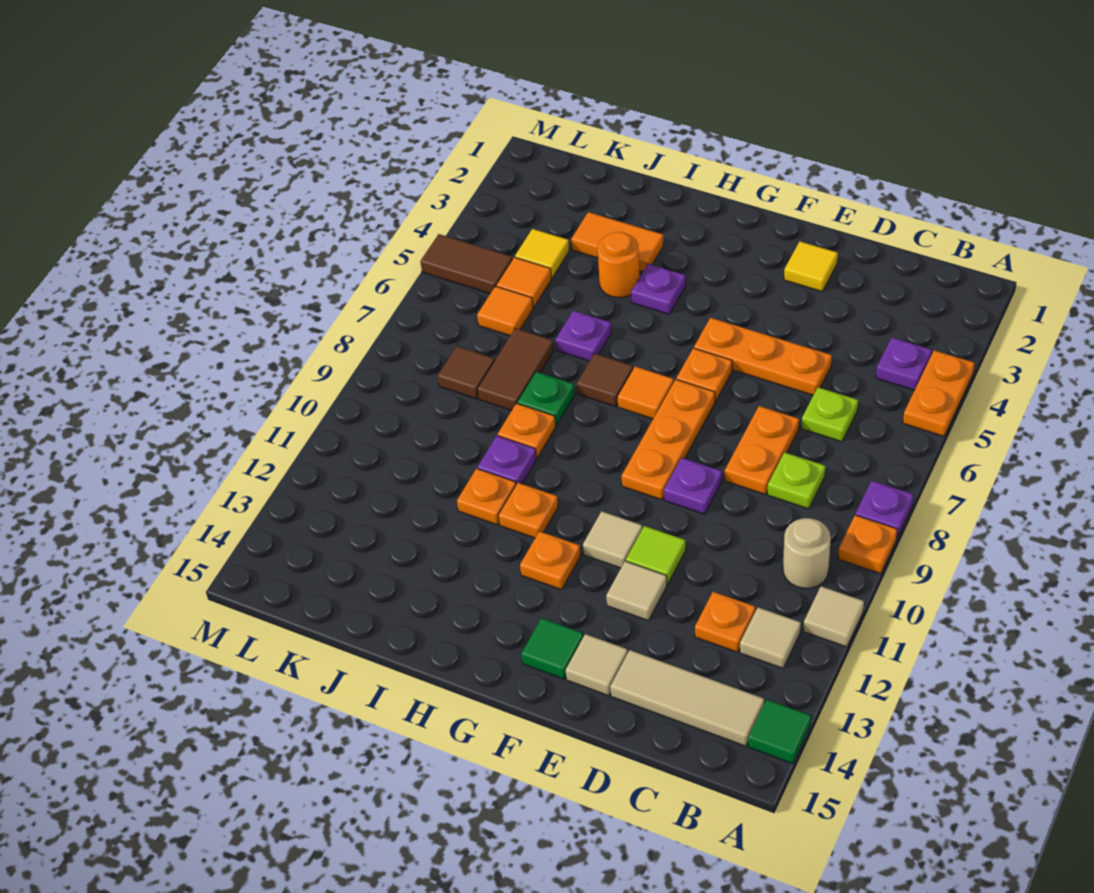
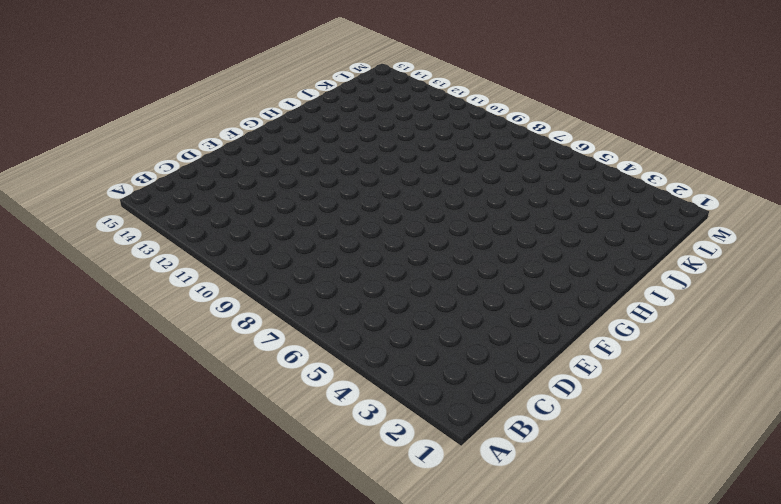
none -> orange 1x2 plate [903,350,975,436]
none -> purple 1x1 plate [856,481,914,537]
none -> orange 1x1 plate [838,515,897,574]
none -> tan 1x1 tile [803,586,864,647]

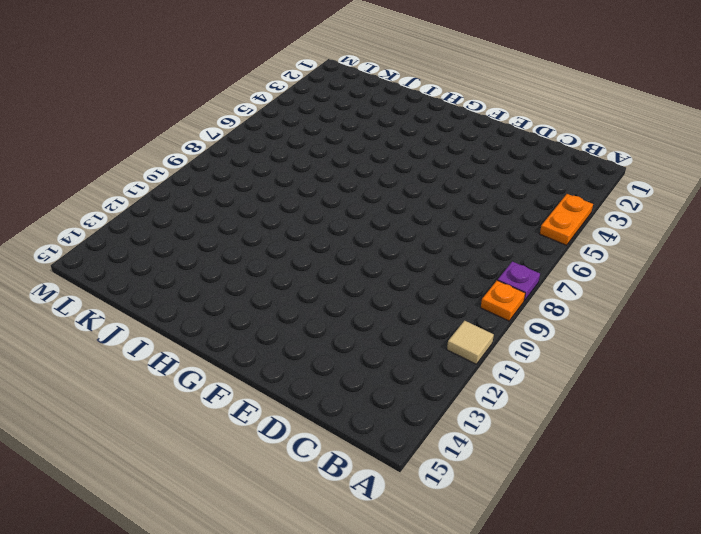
none -> green 1x1 tile [748,700,811,764]
none -> purple 1x1 plate [876,338,932,390]
none -> tan 1x1 round brick [783,518,831,588]
none -> tan 1x1 tile [740,607,801,668]

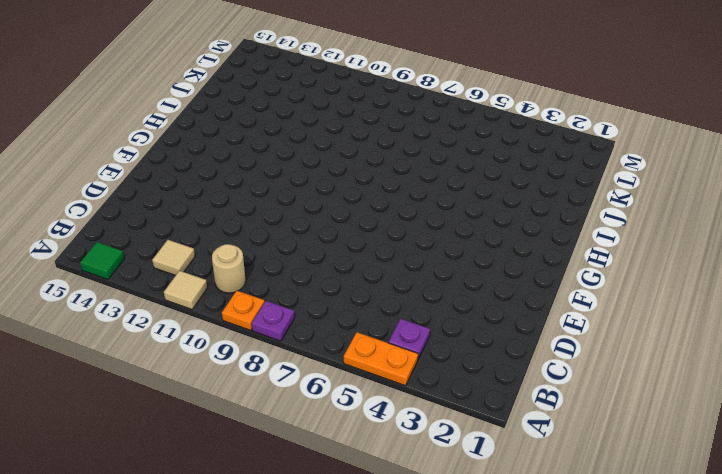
none -> tan 1x3 tile [610,650,764,746]
none -> lime 1x1 plate [802,387,858,442]
none -> lime 1x1 plate [768,452,825,509]
none -> orange 1x1 plate [695,592,755,652]

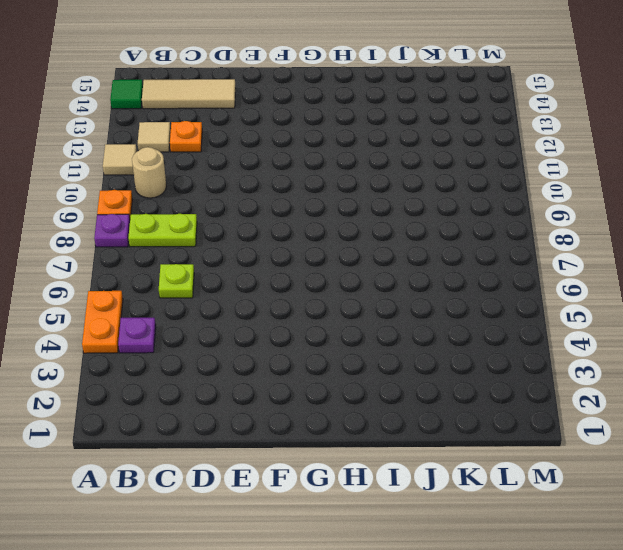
lime 1x2 plate [128,214,197,247] -> lime 1x1 plate [768,452,825,509]
none -> orange 1x3 plate [694,318,832,395]
none -> orange 1x2 plate [725,406,799,494]
none -> yellow 1x1 tile [784,242,838,291]
none -> purple 1x1 plate [664,458,722,514]

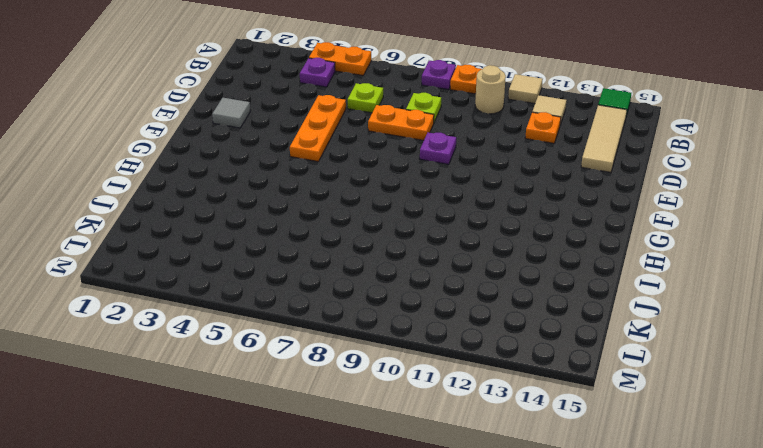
grey 1x1 tile [212,98,250,128] -> yellow 1x1 tile [784,242,838,291]
none -> lime 1x1 tile [626,526,686,584]
none -> tan 1x1 tile [606,561,667,621]
none -> tan 1x1 tile [566,634,628,696]
none -> orange 1x1 plate [677,348,732,401]

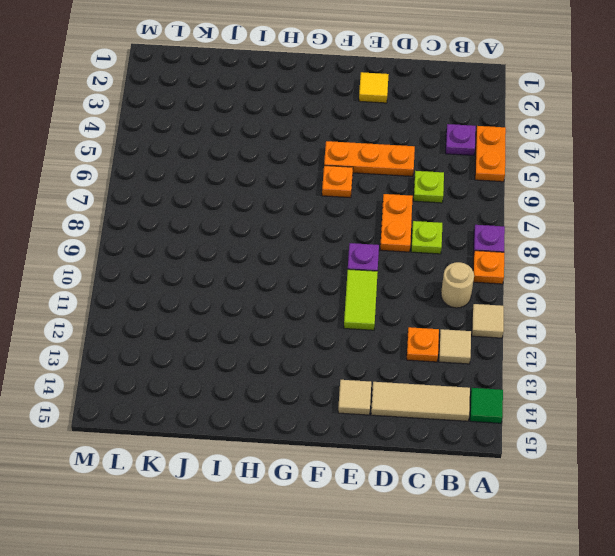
lime 1x2 tile [344,269,378,330] -> lime 1x1 tile [626,526,686,584]
none -> tan 1x1 tile [606,561,667,621]
none -> orange 1x3 plate [622,380,715,500]
none -> tan 1x1 tile [583,511,642,568]
none -> green 1x1 tile [521,618,583,679]

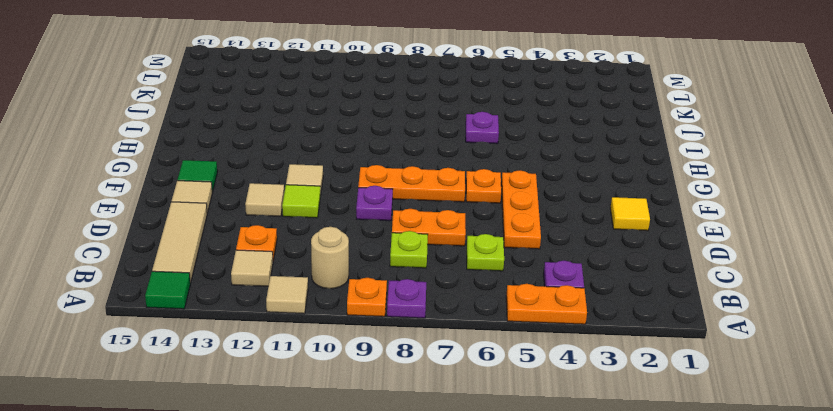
none -> orange 1x1 tile [617,367,674,419]
none -> orange 1x1 plate [520,531,581,590]
none -> purple 1x1 plate [631,264,686,314]
none -> brown 1x1 tile [577,354,633,407]

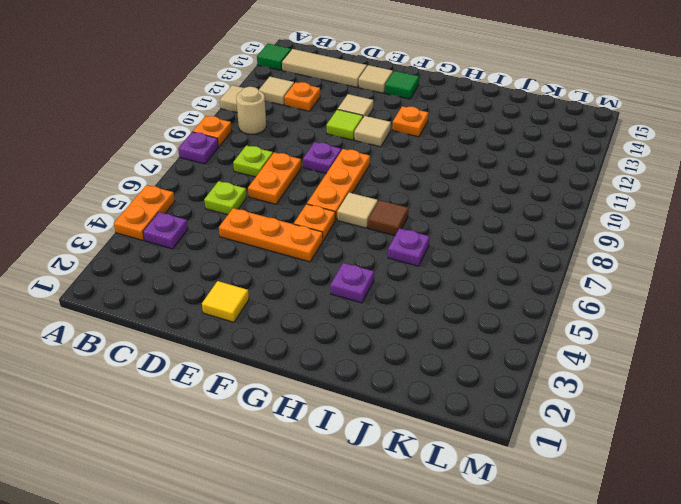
tan 1x1 tile [337,193,378,228] -> orange 1x1 tile [617,367,674,419]
none -> orange 1x1 plate [498,483,558,538]
none -> orange 1x2 tile [571,212,663,272]
none -> orange 1x1 round brick [597,232,640,298]
none -> green 1x1 plate [517,372,575,425]

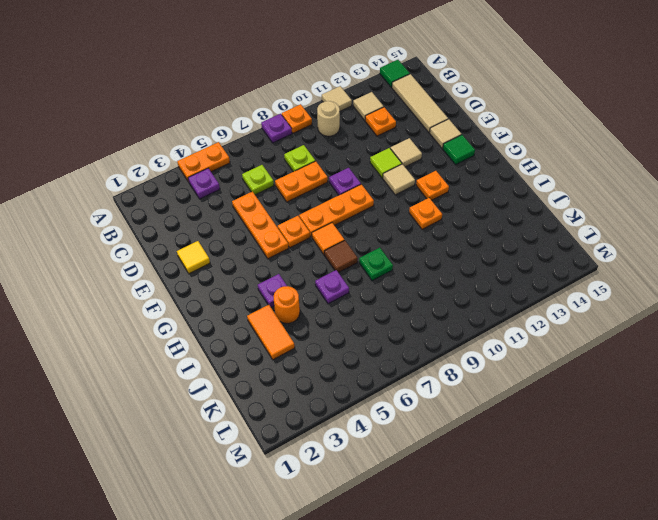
none -> orange 1x1 plate [498,403,556,458]
none -> purple 1x1 plate [478,436,537,484]
none -> orange 1x1 plate [457,469,516,525]
none -> brown 1x2 tile [477,328,554,410]

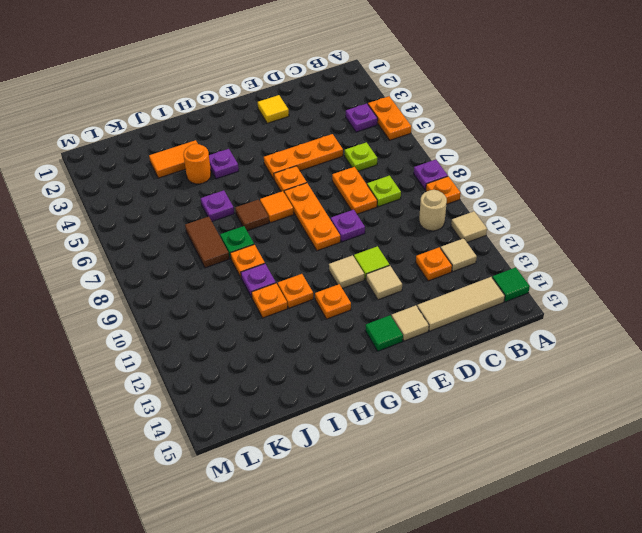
none -> yellow 1x1 tile [515,229,569,278]
none -> orange 1x1 tile [496,257,551,307]
none -> orange 1x1 tile [477,286,533,336]
none -> brown 1x1 tile [438,346,494,399]

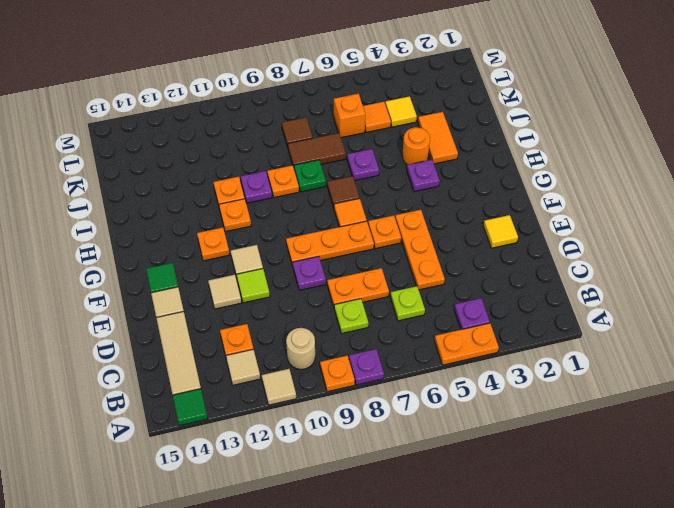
orange 1x1 brick [334,94,365,138] -> orange 1x1 tile [477,286,533,336]
none -> brown 1x2 tile [420,234,513,294]

